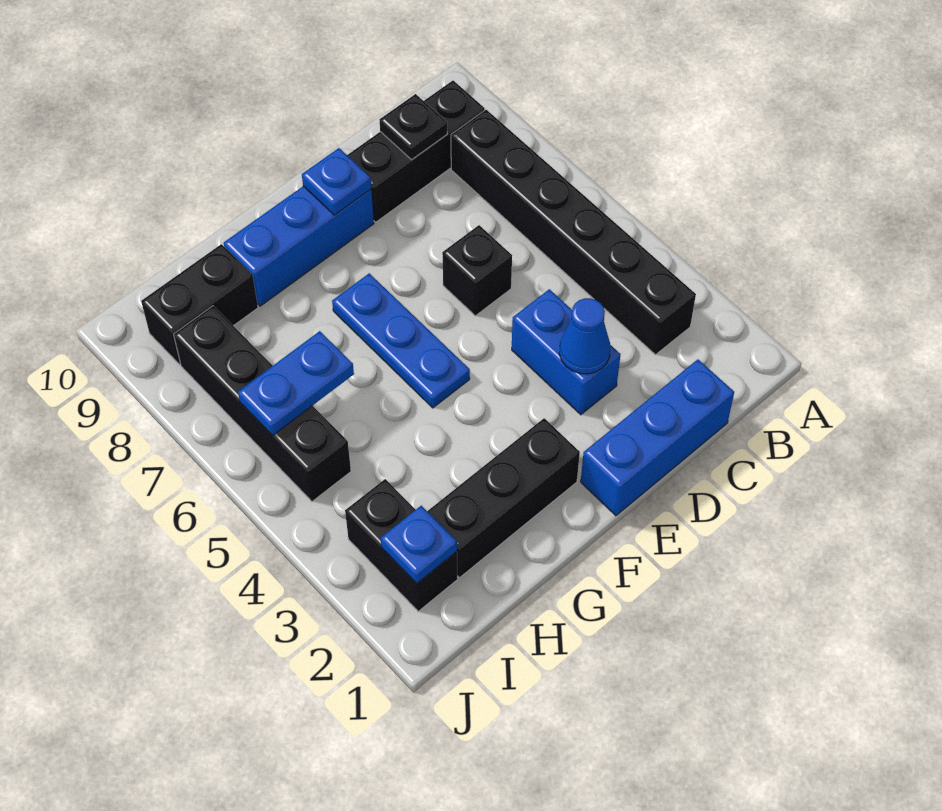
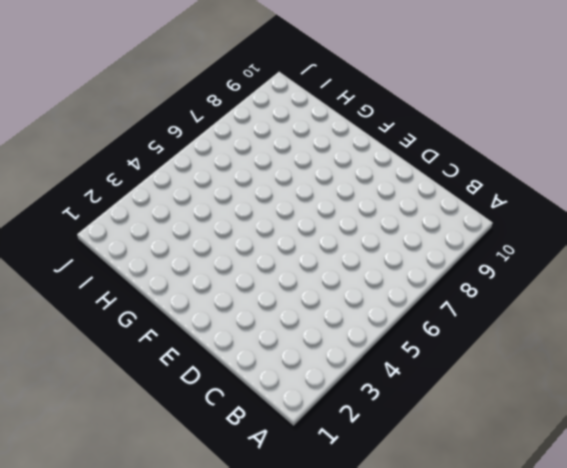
none -> black 1x6 brick [451,110,696,355]
none -> black 1x3 brick [347,81,485,222]
none -> blue 1x3 brick [581,360,734,516]

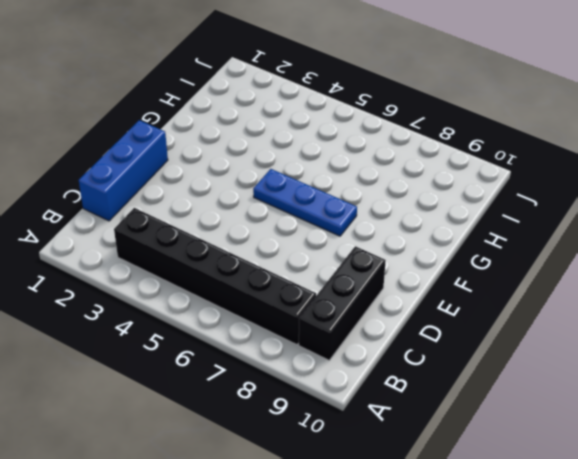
none -> blue 1x2 brick [512,289,621,415]
none -> black 1x1 brick [442,225,512,316]
none -> blue 1x3 brick [224,186,374,306]

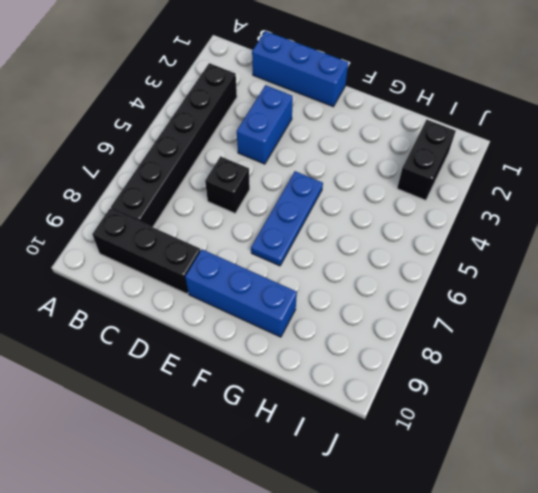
none -> black 1x3 brick [427,418,580,578]
none -> black 1x2 brick [141,244,258,364]
none -> black 1x4 brick [174,306,351,501]

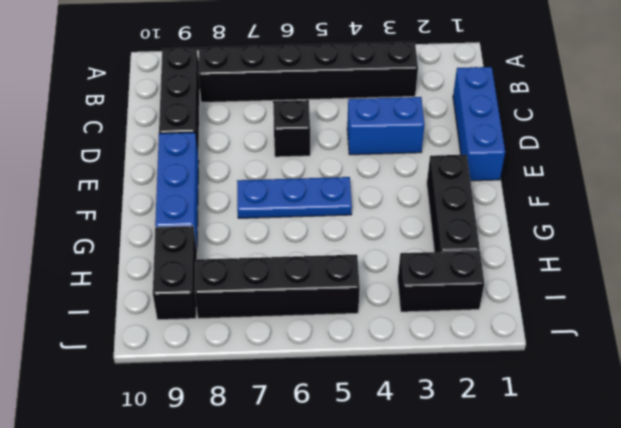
none -> black 1x1 plate [380,94,447,160]
none -> blue 1x1 cone [559,298,610,374]
none -> blue 1x1 plate [302,148,371,215]

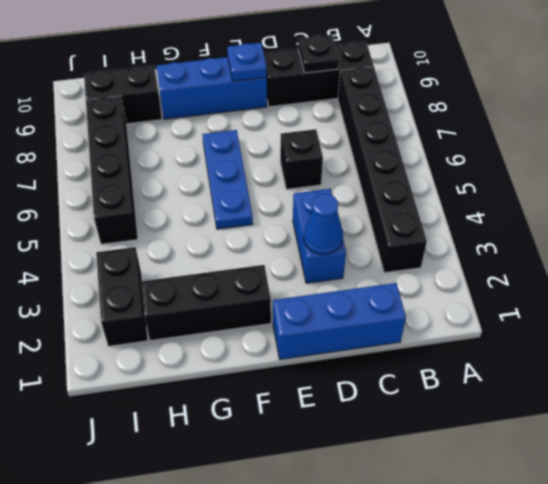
none -> blue 1x2 plate [238,331,354,436]
none -> blue 1x1 plate [381,506,457,583]

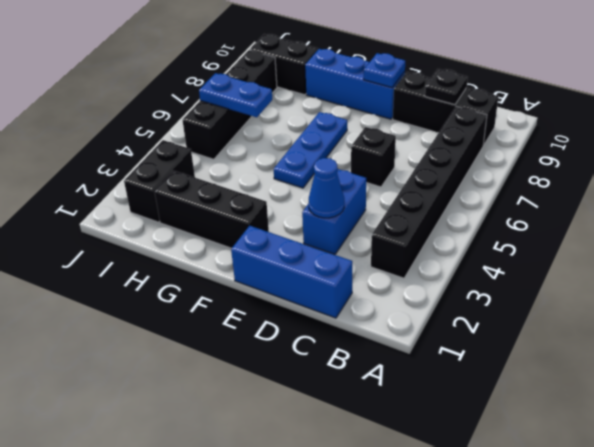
none -> blue 1x1 plate [381,506,457,583]

